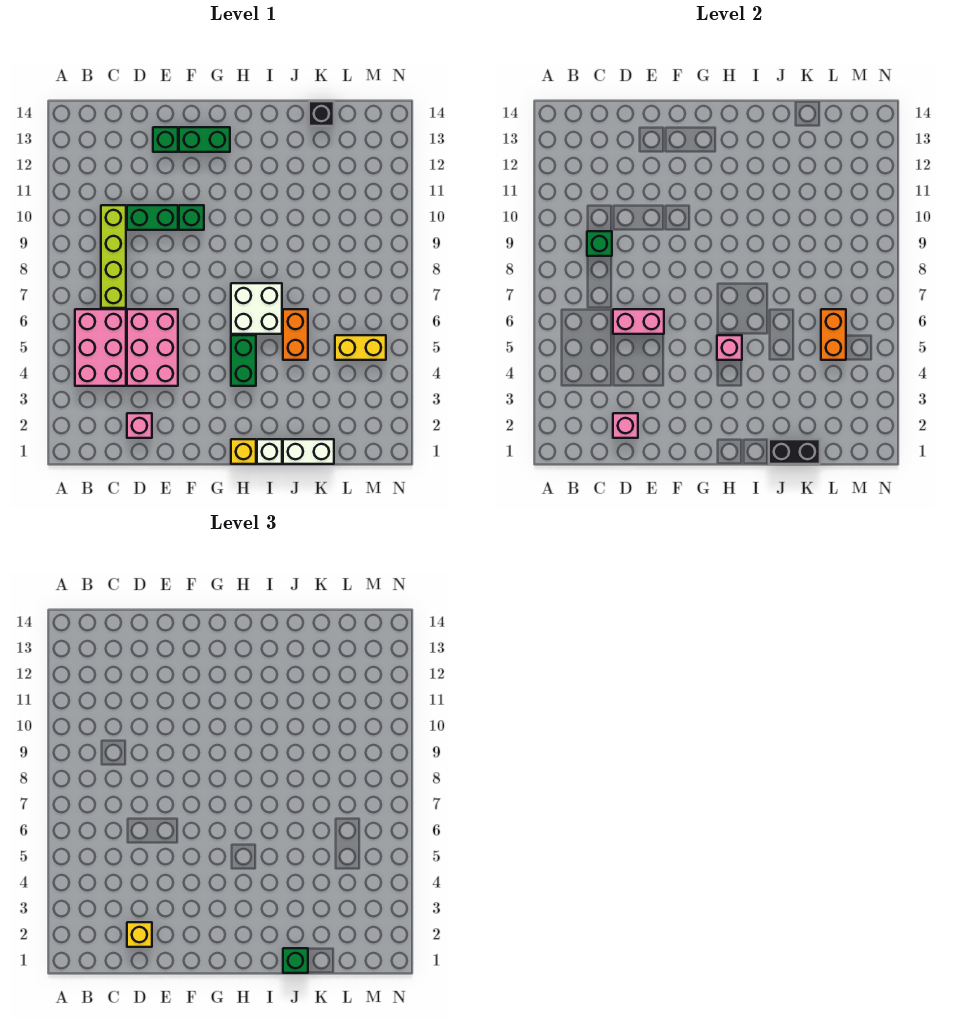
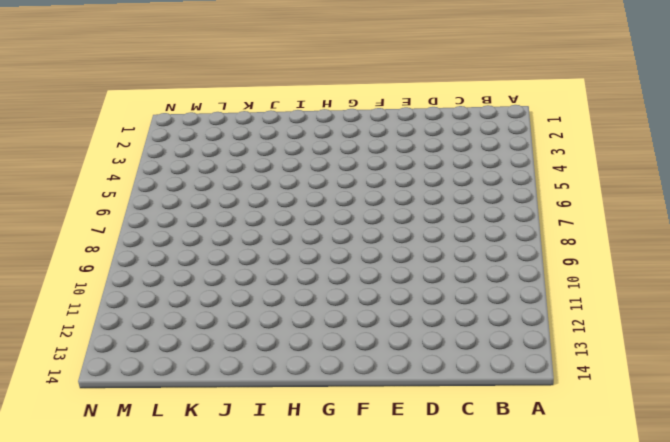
none -> pink 2x3 brick [75,309,126,386]
none -> lime 1x4 brick [101,205,126,308]
none -> pink 1x1 brick [127,413,152,438]

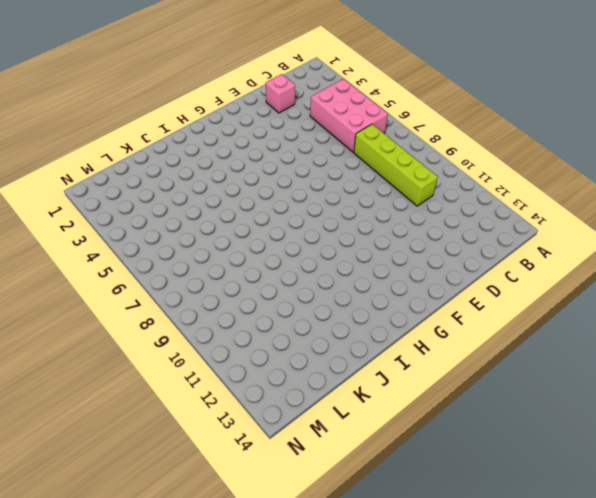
none -> pink 2x3 brick [127,309,178,386]
none -> green 1x2 brick [127,205,178,230]
none -> green 1x1 brick [153,127,178,152]

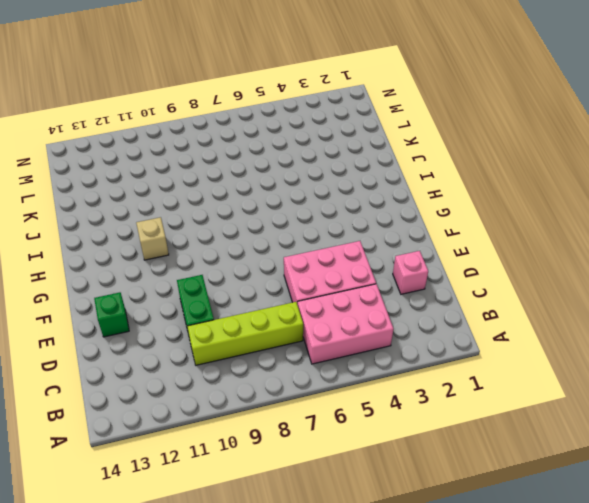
tan 1x1 brick [136,217,169,260] -> none
none -> green 1x1 brick [179,205,204,230]
none -> green 1x2 brick [179,127,230,152]
none -> yellow 1x1 brick [231,439,256,464]

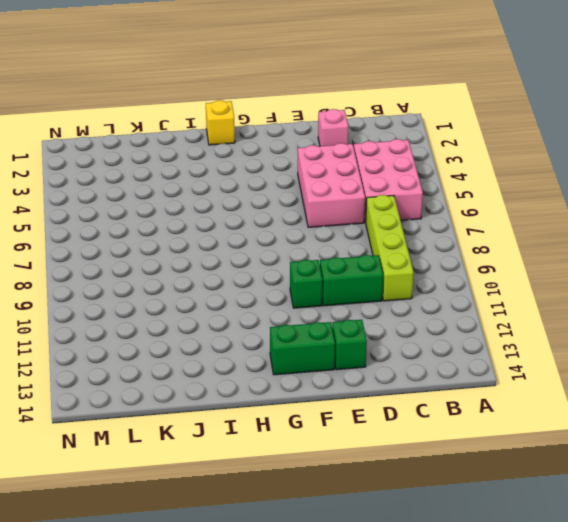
none -> green 1x2 brick [231,335,256,386]
none -> white 2x2 brick [231,283,282,334]
none -> white 1x1 brick [257,439,282,464]

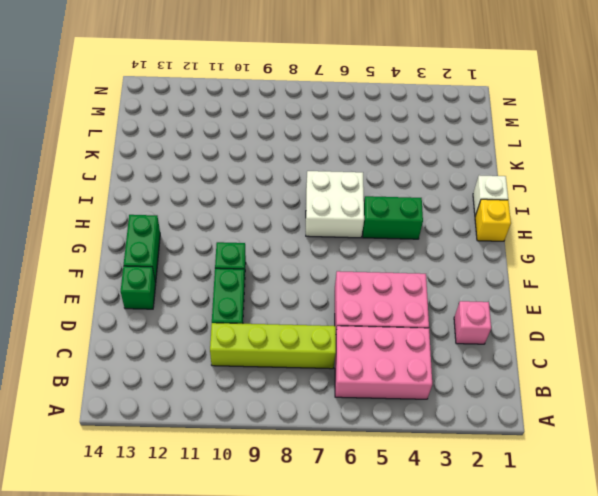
none -> white 1x2 brick [283,439,334,464]
none -> orange 1x2 brick [283,309,308,360]
none -> black 1x1 brick [309,101,334,126]

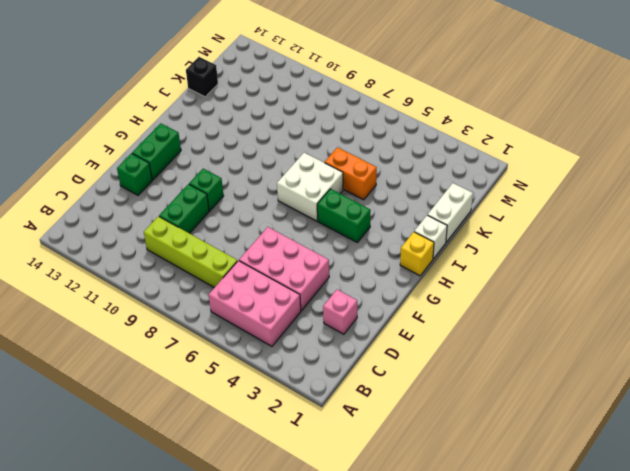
none -> yellow 1x2 brick [335,335,386,360]
none -> green 1x1 brick [587,231,612,256]
none -> pink 1x1 brick [613,413,638,438]

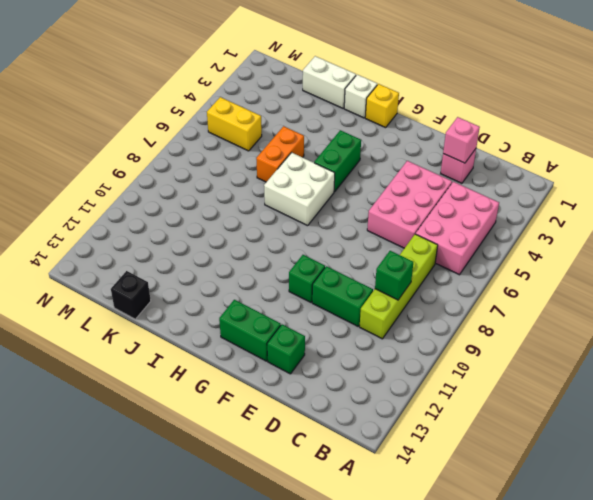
none -> pink 1x2 brick [613,309,664,334]
none -> pink 1x1 brick [717,335,742,360]
none -> black 1x2 brick [769,439,820,464]

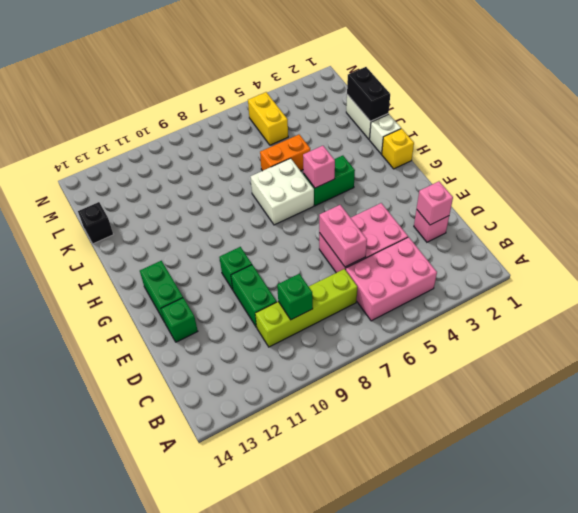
none -> orange 1x2 brick [821,309,846,360]
none -> yellow 1x1 brick [127,922,152,947]
none -> green 1x1 brick [283,948,308,973]

